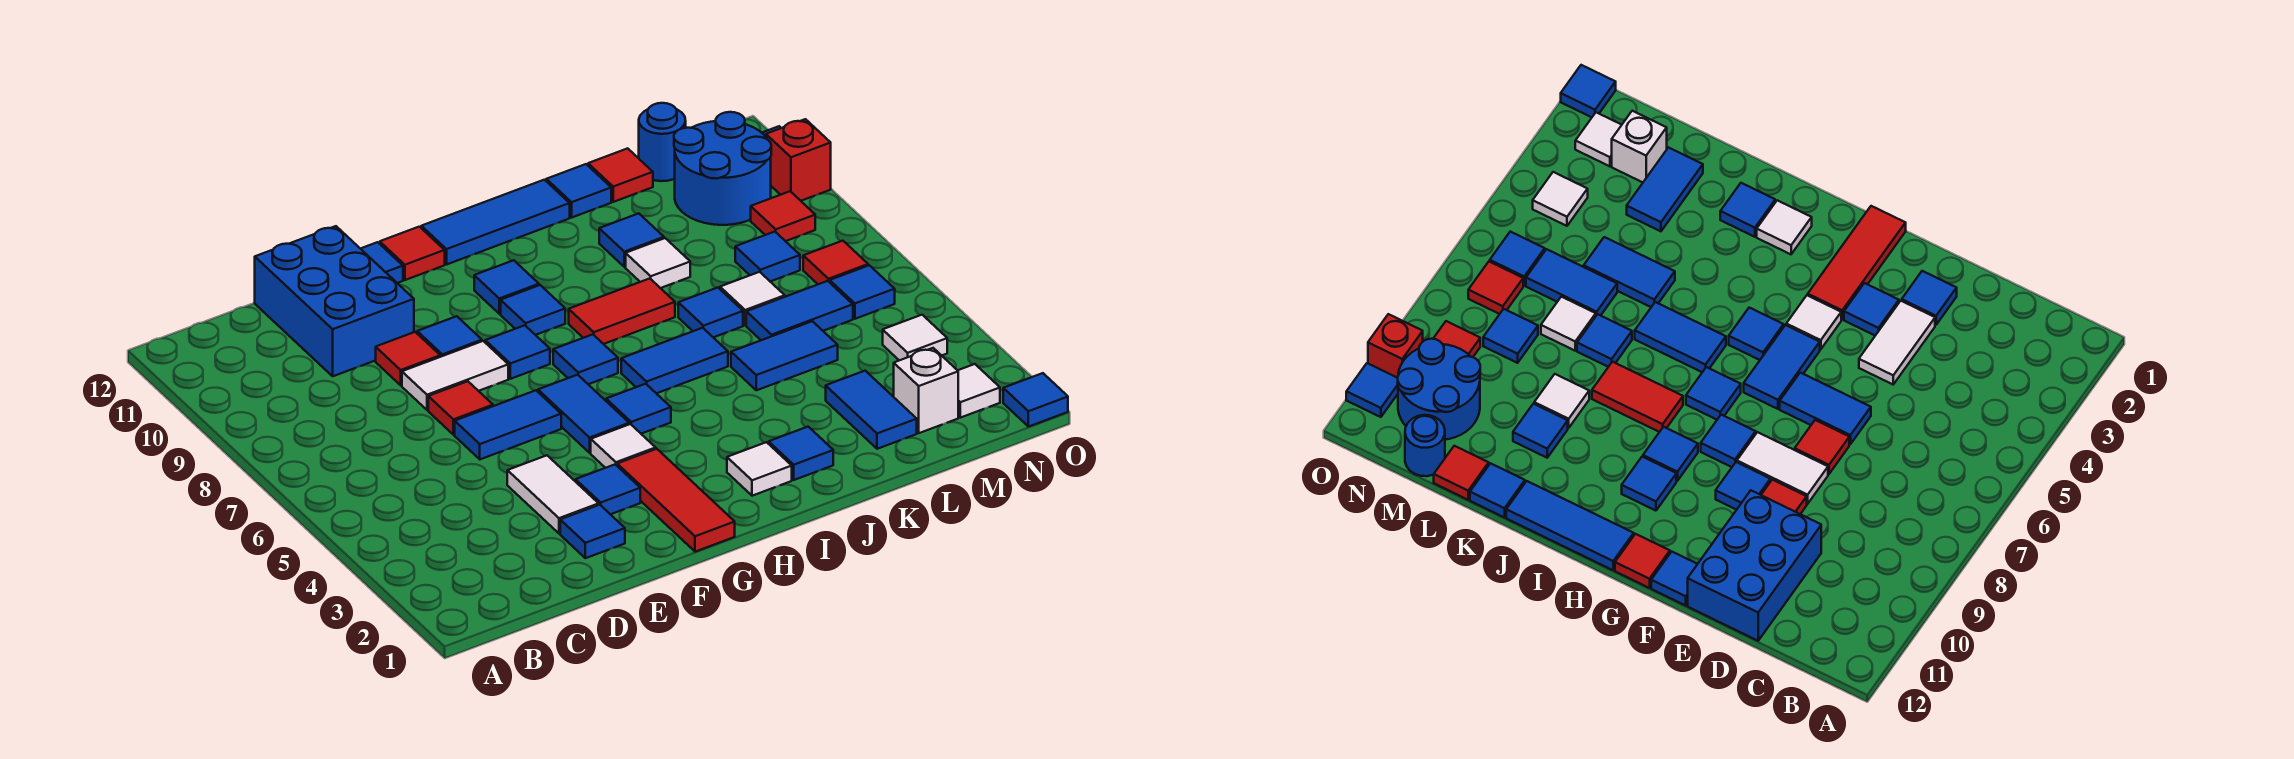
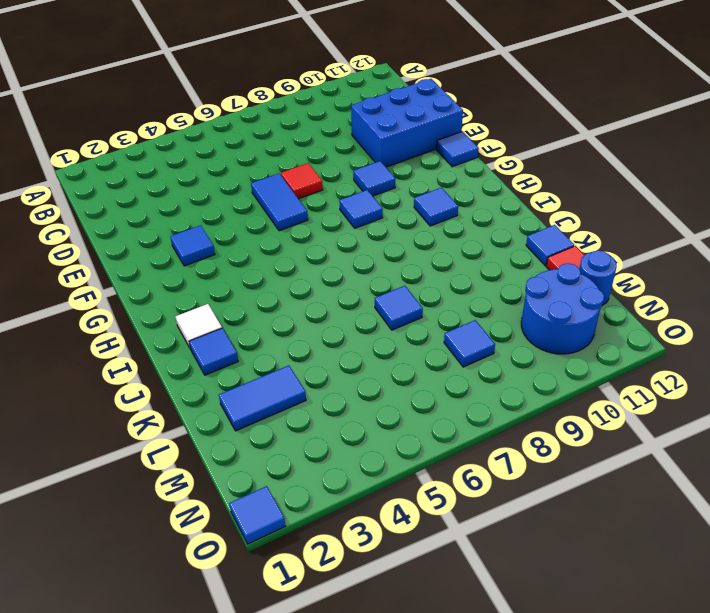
none -> blue 1x1 tile [560,505,625,558]
none -> white 1x2 tile [507,455,599,534]
none -> white 1x2 tile [402,341,508,410]
none -> red 1x1 tile [376,332,440,385]

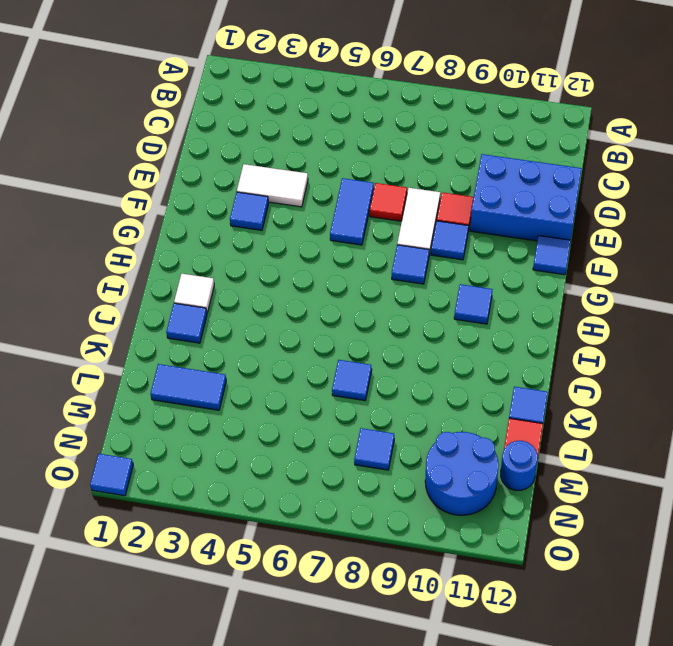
none -> blue 1x1 tile [560,505,625,558]
none -> red 1x3 tile [617,449,735,552]
none -> white 1x1 tile [591,424,656,468]
none -> blue 1x2 tile [538,375,629,453]

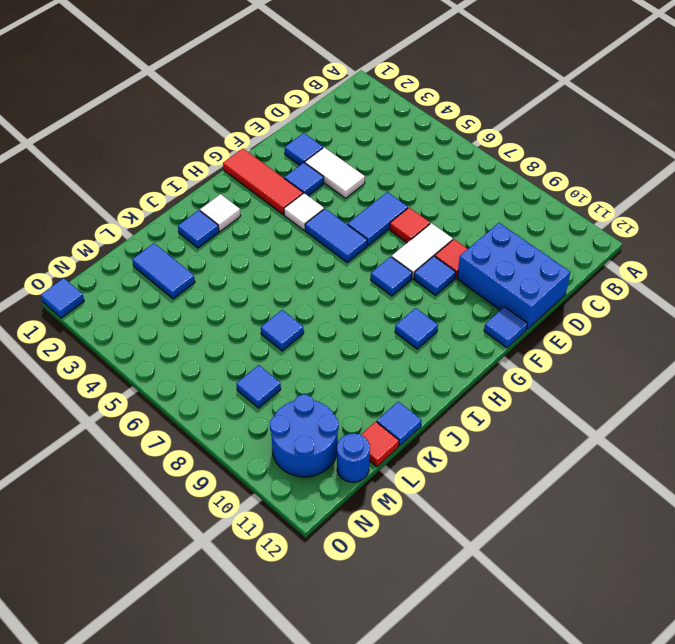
none -> red 1x1 tile [380,227,445,280]
none -> blue 1x1 tile [606,384,671,434]
none -> blue 1x1 tile [553,334,618,384]
none -> blue 1x1 tile [501,285,565,335]

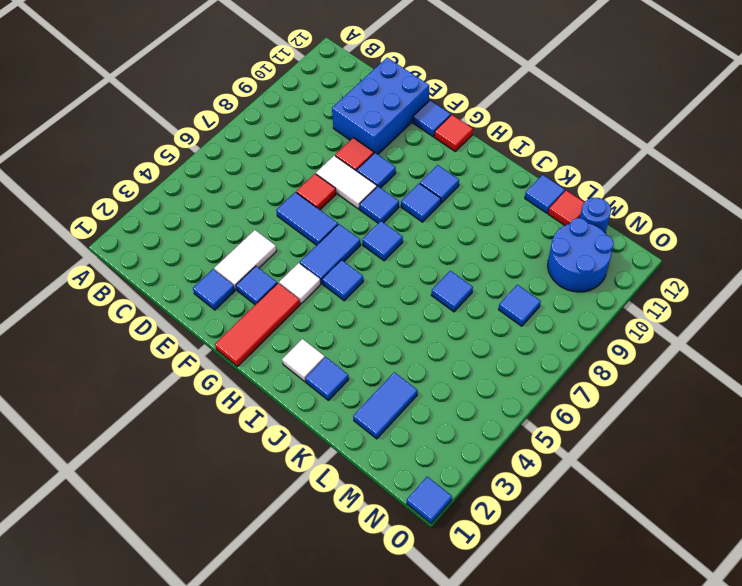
none -> blue 1x3 tile [421,180,570,264]
none -> blue 1x2 tile [621,328,728,393]
none -> red 1x2 tile [569,279,675,344]
none -> blue 1x2 tile [731,321,838,390]

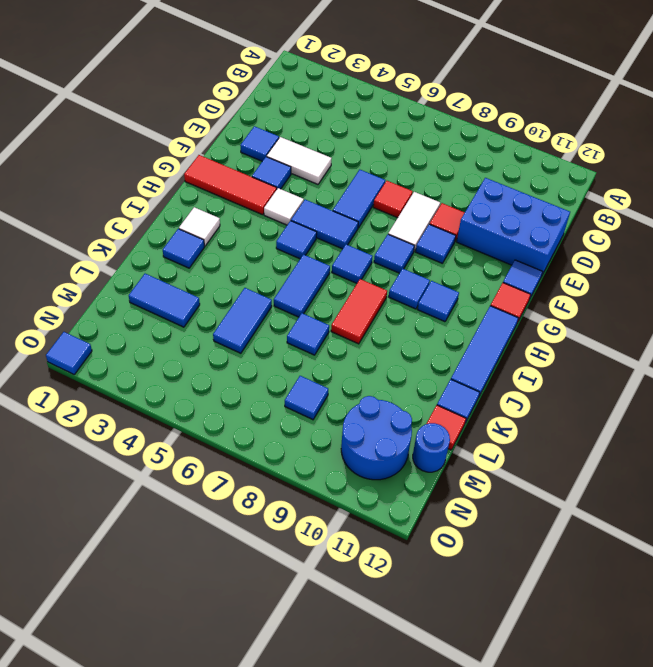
none -> white 1x1 tile [626,238,690,288]
none -> blue 1x1 tile [599,213,664,267]
none -> blue 1x2 tile [746,281,853,340]
none -> white 1x1 tile [720,272,785,325]

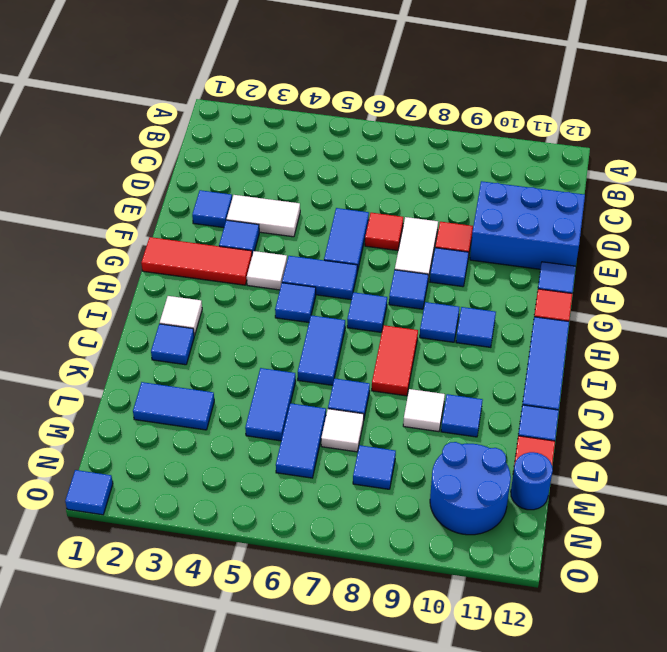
none -> white 1x1 brick [894,348,958,433]
none -> white 1x1 tile [958,364,1000,418]
none -> white 1x1 tile [883,315,947,360]
none -> blue 1x1 tile [830,265,895,319]

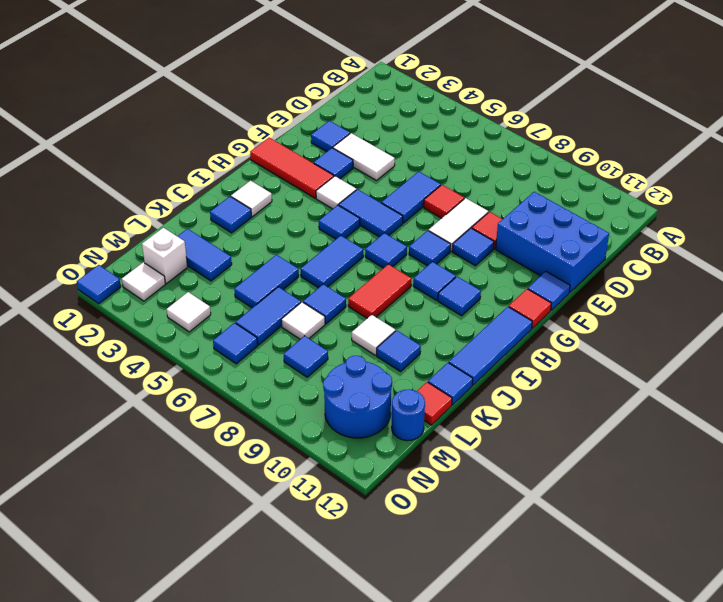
none -> red 1x1 tile [803,241,868,284]
none -> red 1x1 tile [751,191,815,241]
none -> red 1x1 brick [766,119,831,201]
none -> blue 1x1 tile [1346,363,1398,417]

